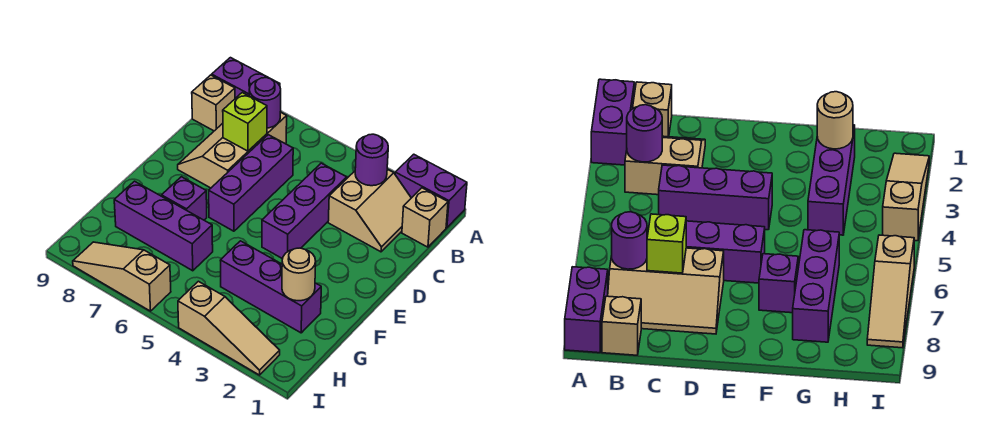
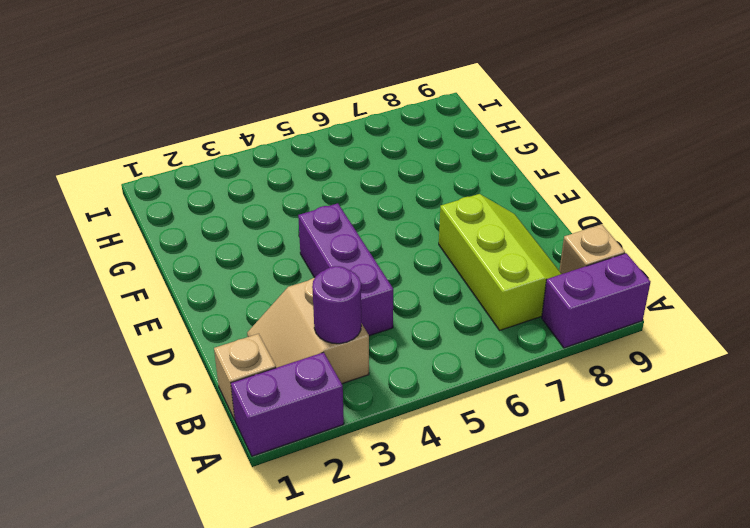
lime 2x3 slope [439,194,561,330] -> tan 2x3 slope [178,112,287,188]
none -> purple 1x3 brick [209,135,293,231]
none -> purple 1x1 brick [162,177,207,220]
none -> purple 1x3 brick [220,241,321,333]

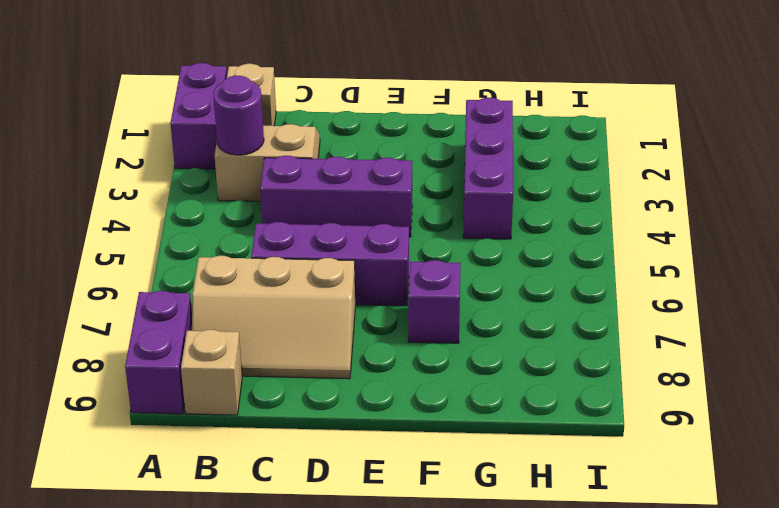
none -> purple 1x3 brick [114,181,213,271]
none -> tan 1x3 slope [178,281,280,375]
none -> tan 1x3 slope [73,242,171,311]

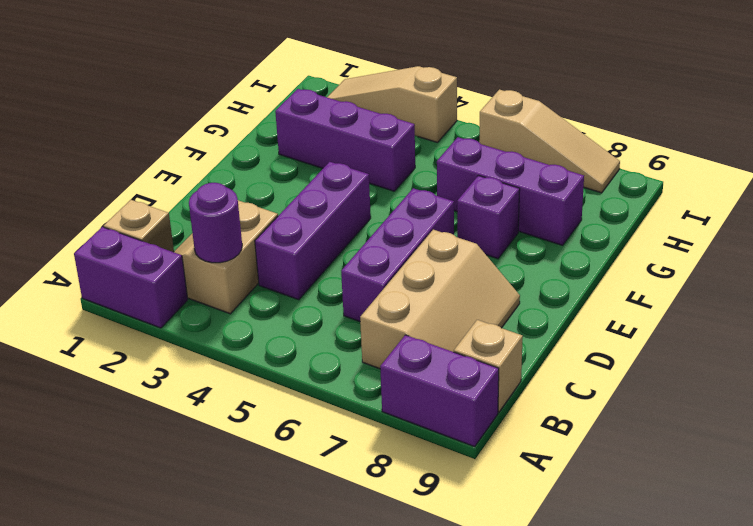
none -> purple 1x1 round brick [249,78,281,128]
none -> lime 1x1 brick [223,93,267,151]
none -> tan 1x1 round brick [282,248,316,301]

